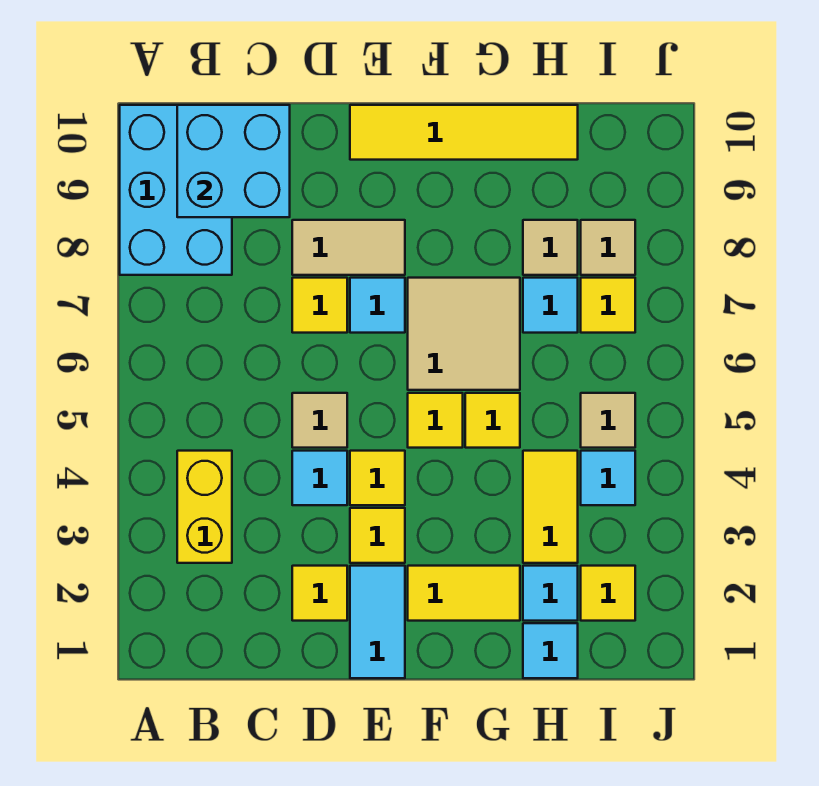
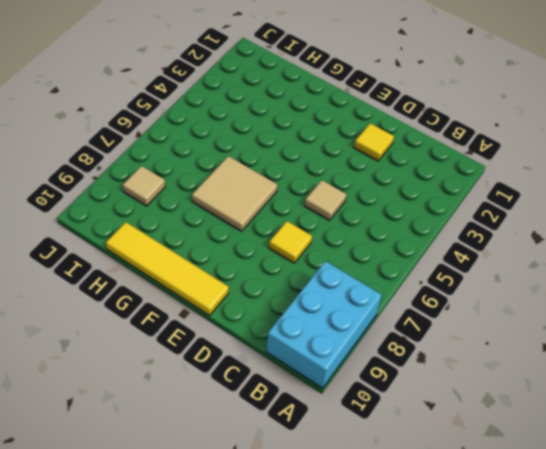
none -> yellow 1x2 brick [177,451,232,563]
none -> cyan 1x1 tile [292,451,347,505]
none -> tan 1x2 tile [292,220,405,275]

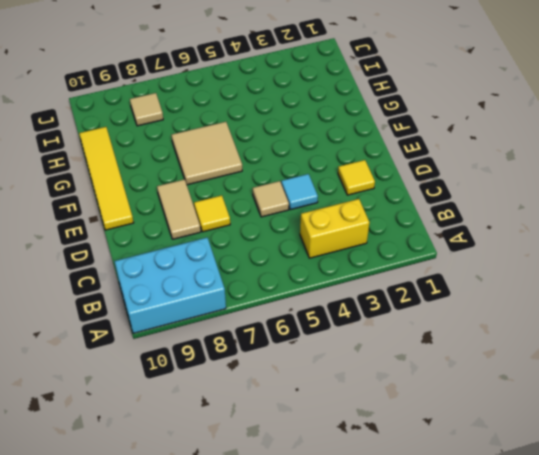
none -> cyan 1x2 tile [350,566,405,678]
none -> yellow 1x1 tile [350,508,405,563]
none -> yellow 1x1 tile [350,451,405,505]

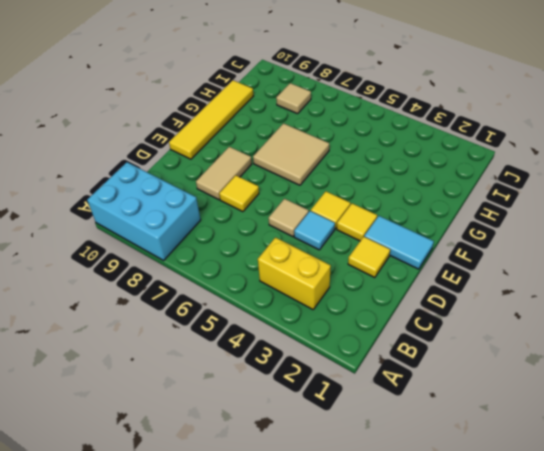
none -> cyan 1x1 tile [350,278,405,333]
none -> yellow 1x2 tile [408,566,520,621]
none -> yellow 1x1 tile [408,393,463,448]

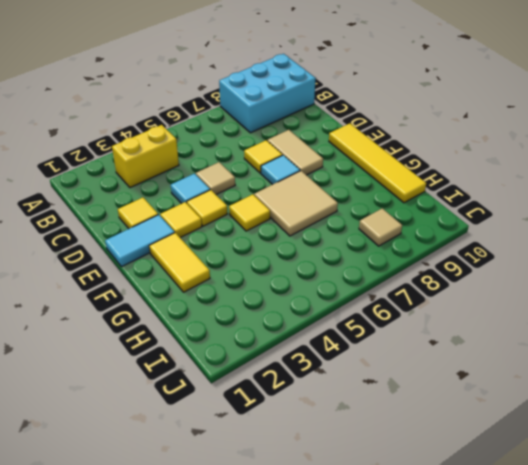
none -> yellow 1x1 tile [465,393,520,448]
none -> cyan 1x1 tile [523,623,578,678]
none -> cyan 1x1 tile [523,566,578,621]

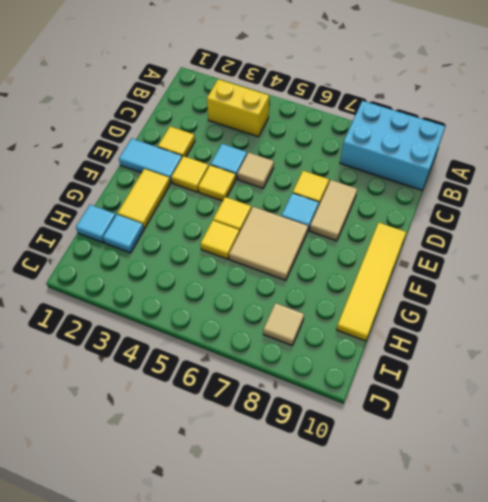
none -> yellow 1x2 tile [523,451,578,563]
none -> cyan 1x1 tile [523,278,578,333]
none -> tan 1x1 tile [523,220,578,275]

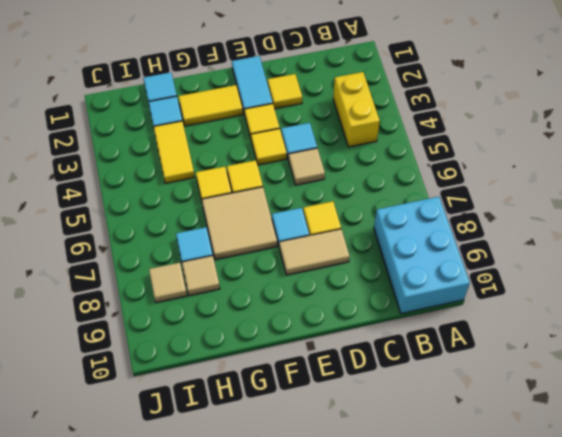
none -> yellow 1x4 tile [350,105,578,160]
none -> yellow 1x1 tile [581,566,635,621]
none -> cyan 1x1 tile [581,451,635,505]

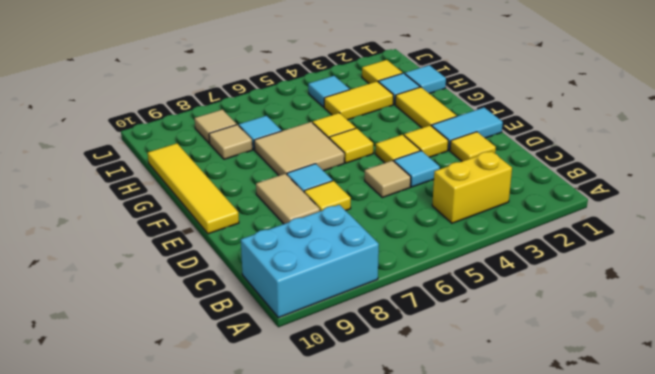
none -> tan 1x1 tile [581,393,635,448]
none -> yellow 1x1 tile [581,278,635,333]
none -> cyan 2x2 brick [177,105,290,217]

